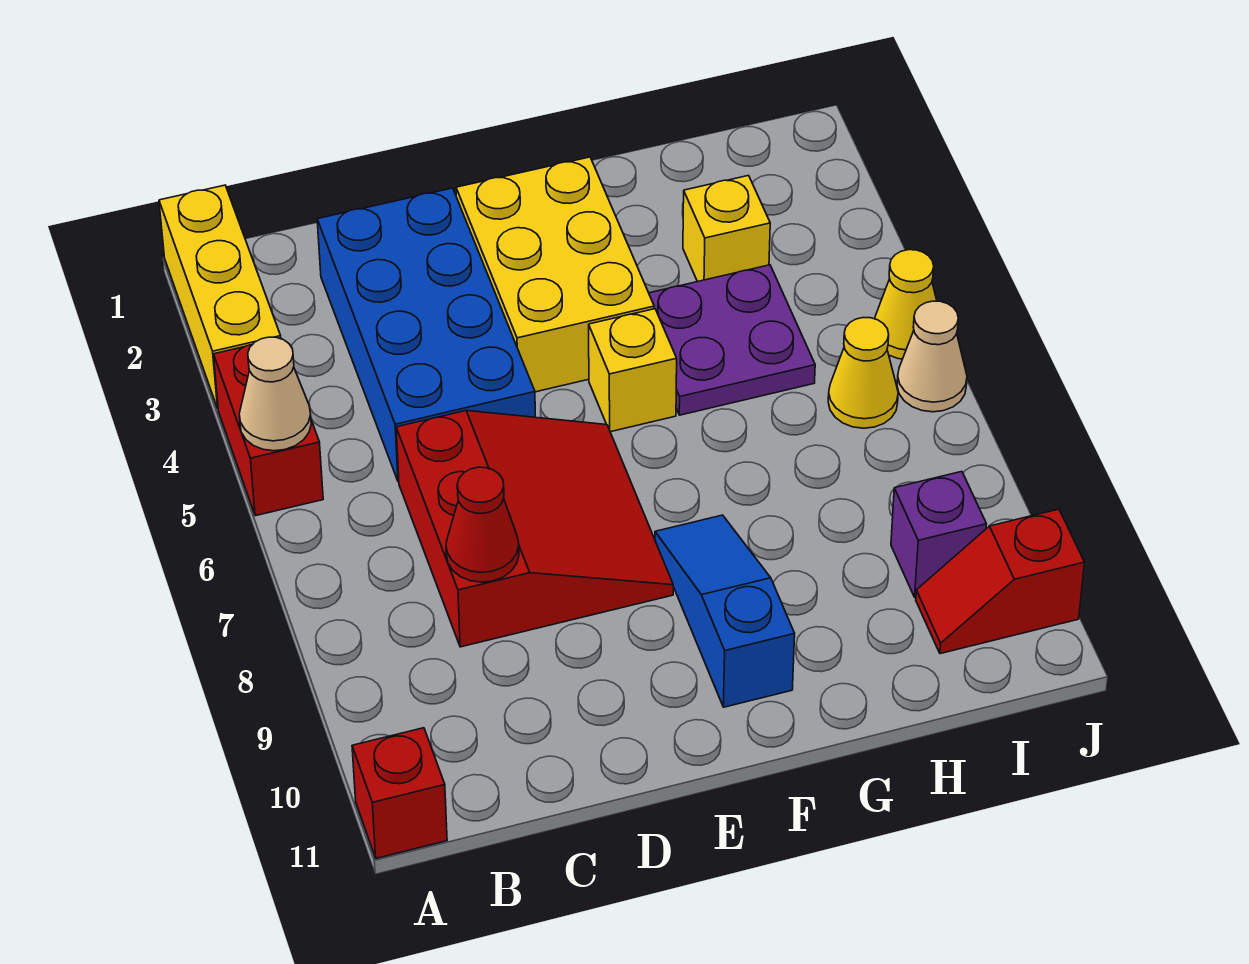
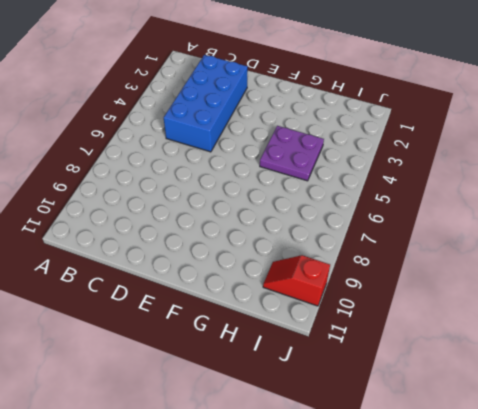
none -> yellow 1x3 brick [159,185,281,408]
none -> red 1x2 brick [214,338,323,516]
none -> red 1x1 brick [352,728,447,858]

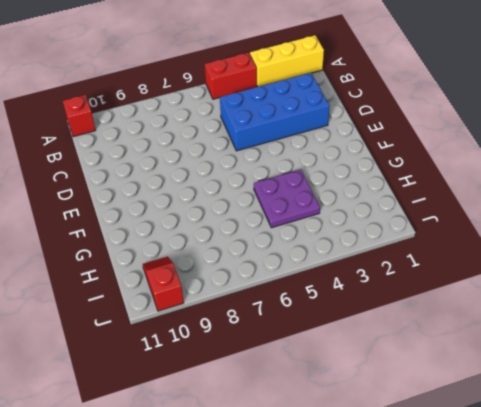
none -> red 3x3 slope [396,411,673,647]
none -> yellow 2x3 brick [456,157,654,392]
none -> yellow 1x1 brick [589,309,677,432]

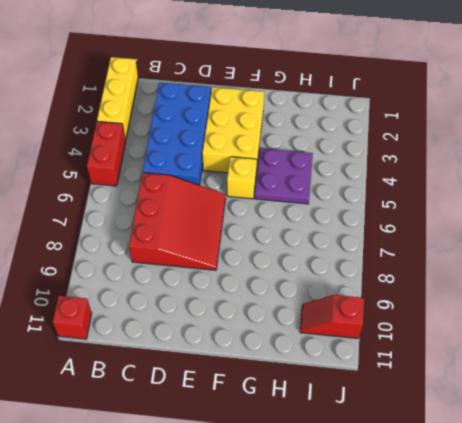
none -> blue 1x3 slope [655,515,795,707]
none -> yellow 1x1 brick [683,176,770,282]
none -> yellow 1x1 cone [828,318,898,428]

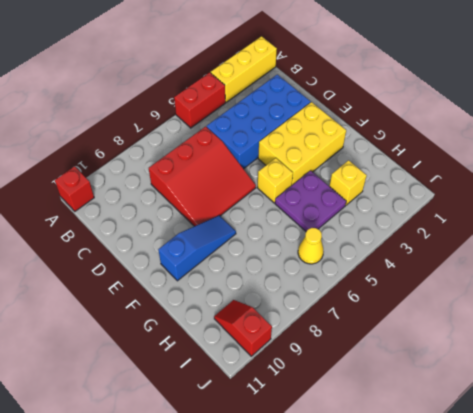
none -> purple 1x1 brick [891,472,986,597]
none -> yellow 1x1 cone [875,250,937,359]
none -> tan 1x1 cone [897,301,967,412]

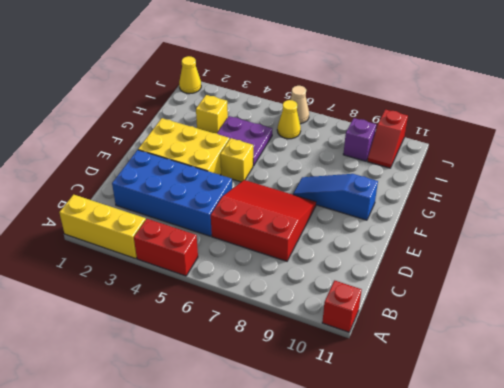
yellow 1x1 cone [179,56,201,94] -> yellow 1x1 cone moved to [875,250,937,359]
none -> tan 1x1 cone [239,337,311,451]
none -> red 1x1 cone [446,467,519,582]

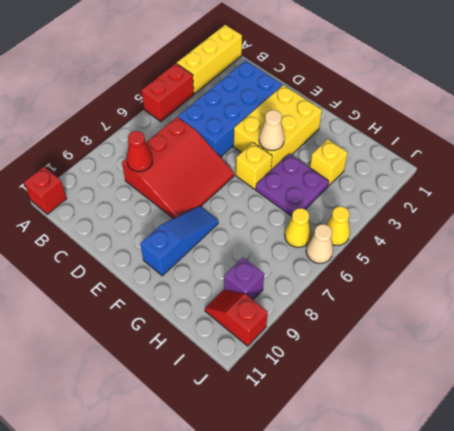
tan 1x1 cone [259,110,285,150] -> tan 1x1 cone moved to [239,337,311,451]

